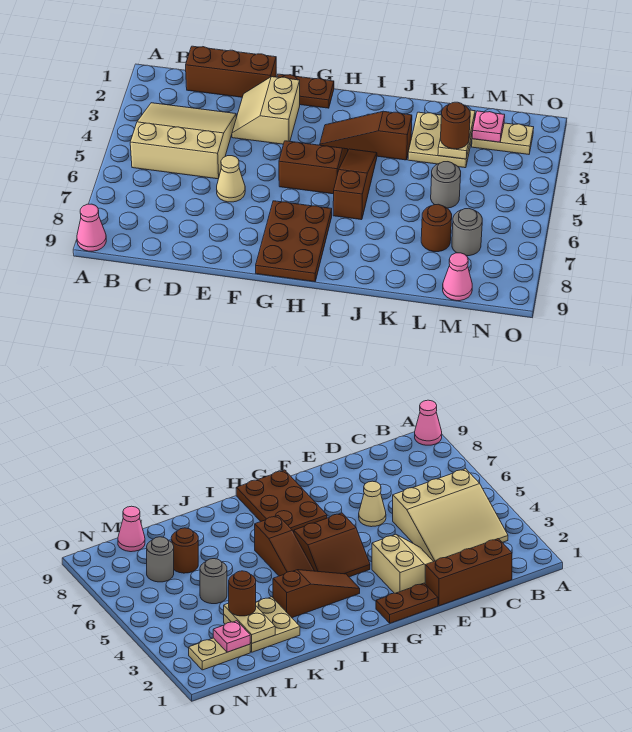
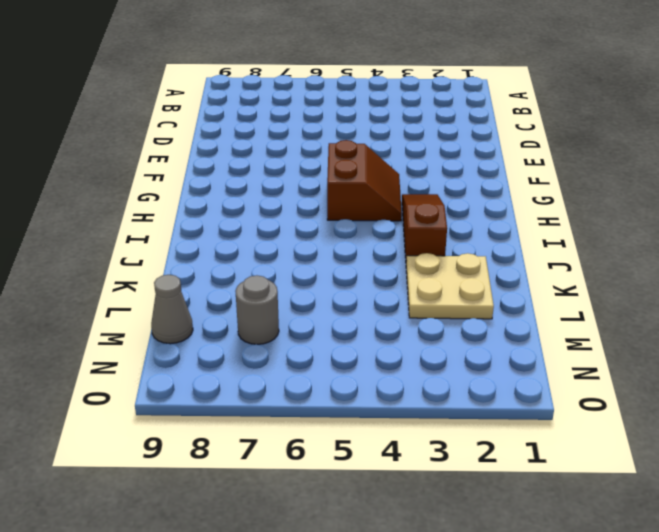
grey 1x1 cone [151,275,193,344] -> pink 1x1 cone [443,253,472,301]
none -> pink 1x1 cone [77,204,106,251]
none -> tan 3x3 slope [130,103,236,179]
none -> brown 1x3 brick [186,46,276,97]

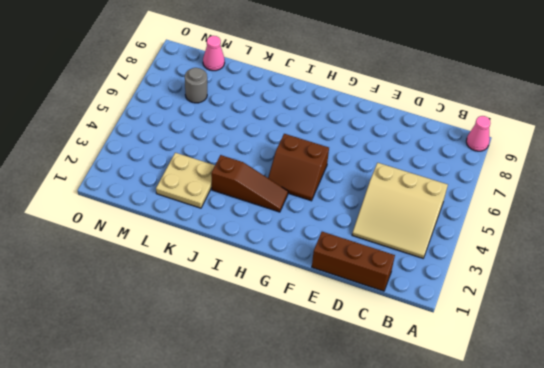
none -> tan 2x2 slope [232,77,300,144]
none -> tan 1x1 cone [217,156,245,202]
none -> brown 1x2 plate [277,74,334,108]

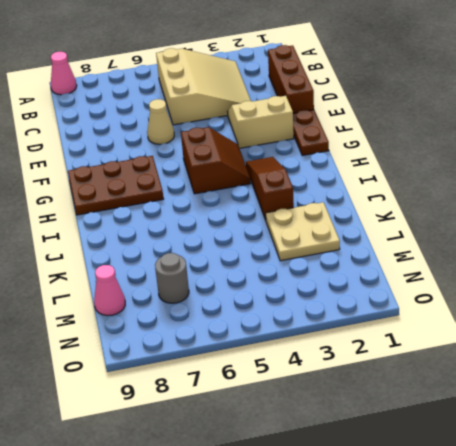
none -> brown 1x3 slope [333,149,377,220]
none -> grey 1x1 round brick [431,162,461,208]
none -> brown 1x1 round brick [421,204,452,252]

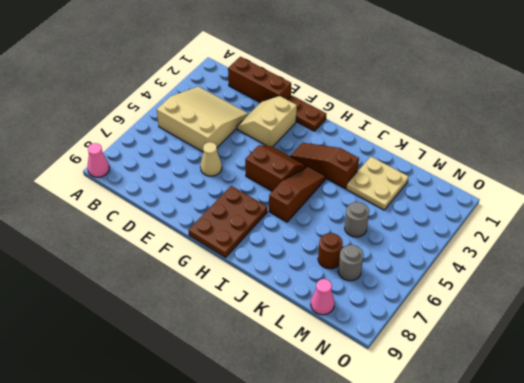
none -> tan 1x2 plate [472,123,534,154]
none -> tan 1x2 plate [438,110,475,159]
none -> pink 1x1 plate [472,111,505,142]

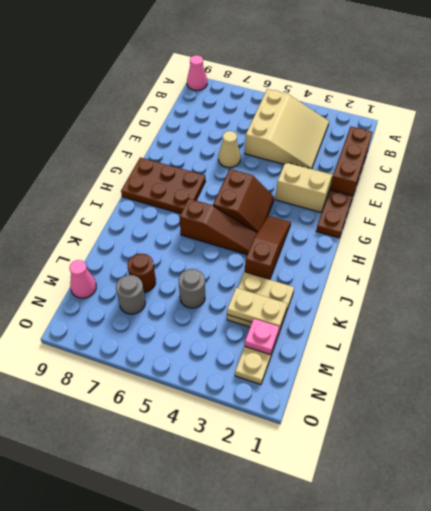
none -> brown 1x1 round brick [441,102,470,149]

